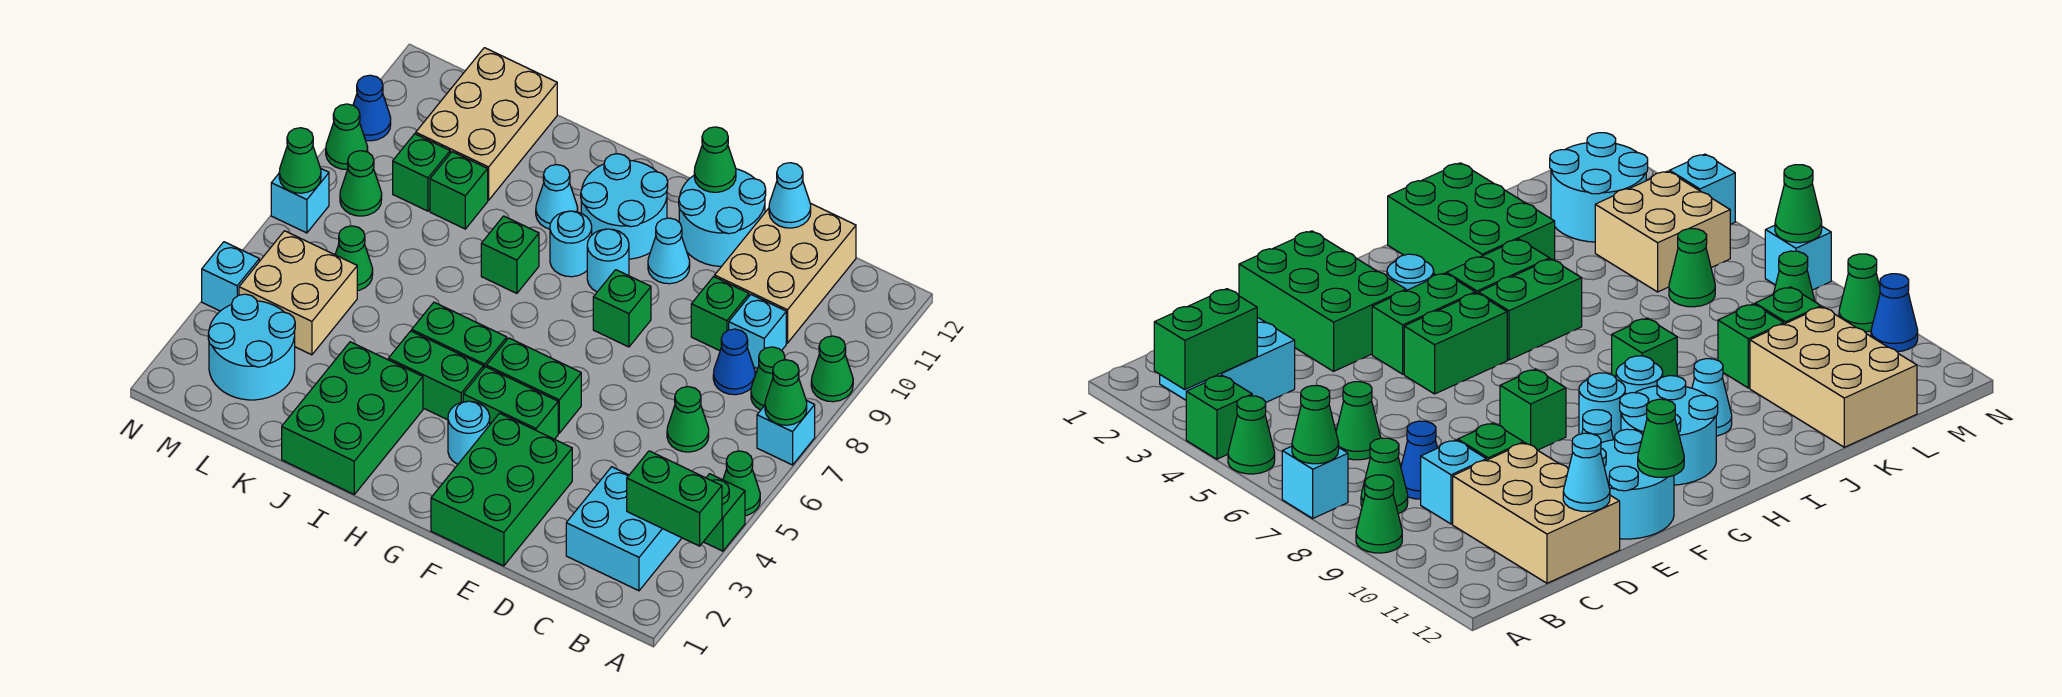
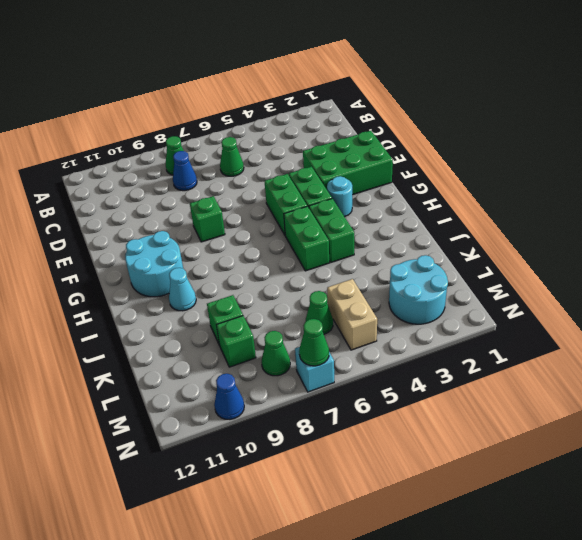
tan 1x2 brick [327,279,377,350] -> tan 2x2 brick [239,231,357,355]
none -> green 1x1 brick [704,474,745,551]
none -> green 1x1 cone [723,451,760,516]
none -> cyan 1x1 brick [757,401,815,465]
none -> green 1x1 cone [811,336,853,402]

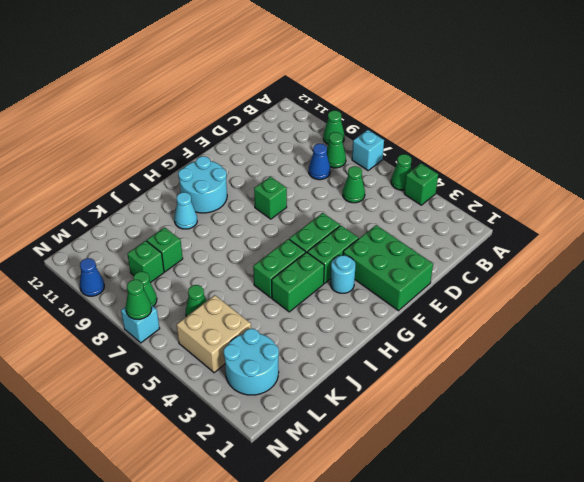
none -> cyan 2x2 brick [566,467,682,591]
none -> cyan 1x1 brick [729,295,786,369]
none -> tan 2x3 brick [715,203,856,343]
none -> green 1x1 brick [691,277,749,351]

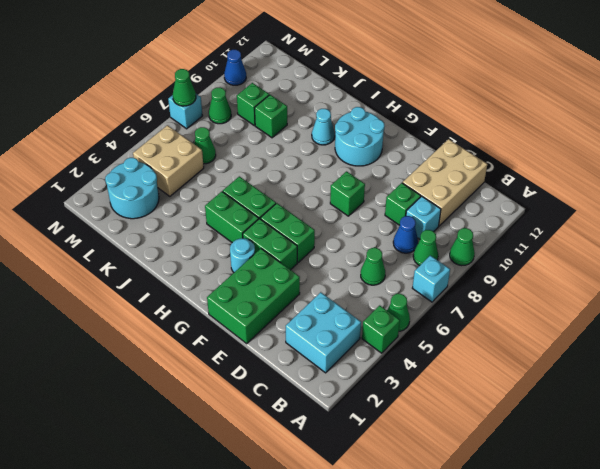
none -> cyan 2x2 round brick [679,169,766,266]
none -> cyan 1x1 cone [648,218,690,284]
none -> cyan 1x1 round brick [587,229,629,292]
none -> cyan 1x1 round brick [550,211,592,277]

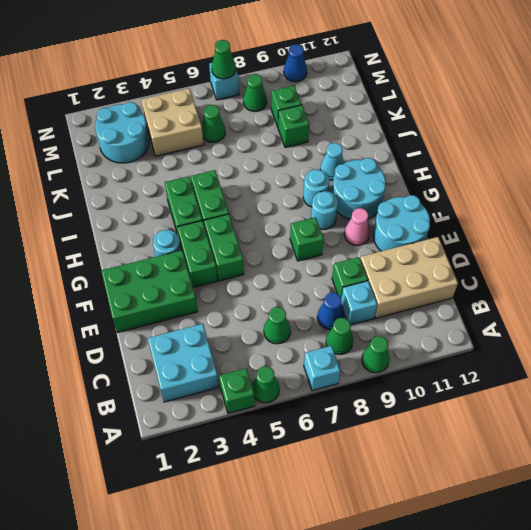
pink 1x1 cone [344,208,370,245] -> cyan 1x1 cone [648,218,690,284]
none -> green 2x3 brick [282,342,423,494]
none -> green 1x1 brick [481,216,539,293]
none -> tan 2x3 brick [416,48,557,200]
none -> cyan 1x1 brick [202,242,259,311]

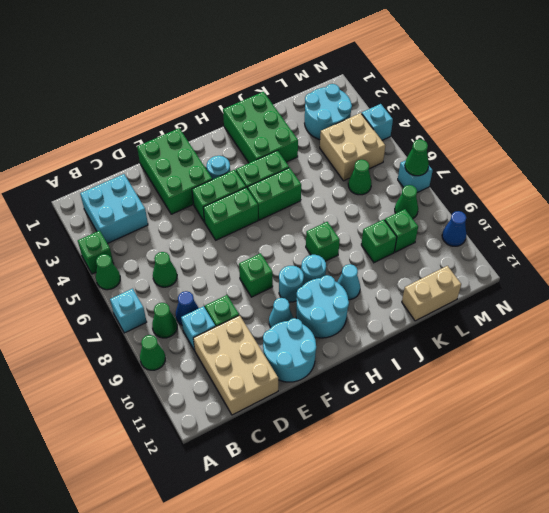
tan 1x2 brick [402,266,461,321] -> tan 2x3 brick [416,48,557,200]
none -> green 1x1 cone [326,104,368,170]
none -> green 1x2 brick [627,451,722,546]
none -> green 1x1 cone [765,360,807,425]
none -> cyan 1x1 cone [769,163,811,228]

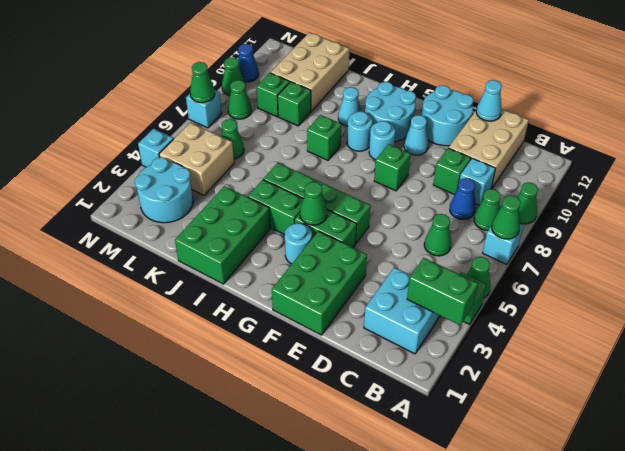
green 1x1 cone [300,182,327,225] -> green 1x1 cone moved to [694,127,736,192]

